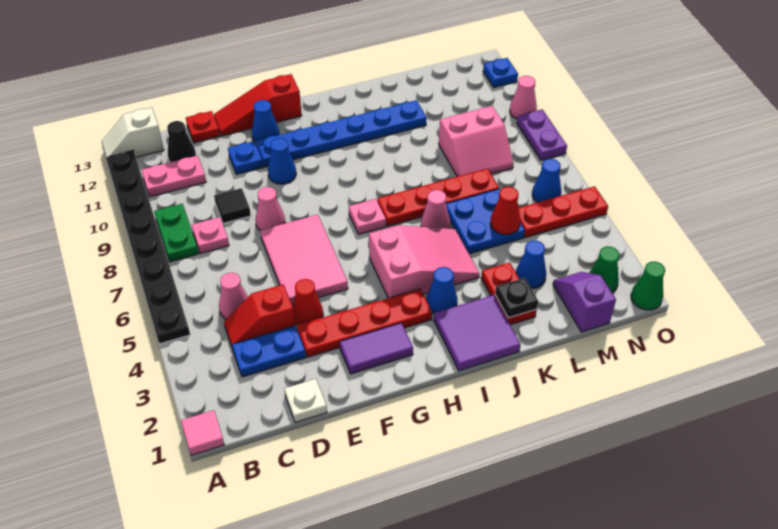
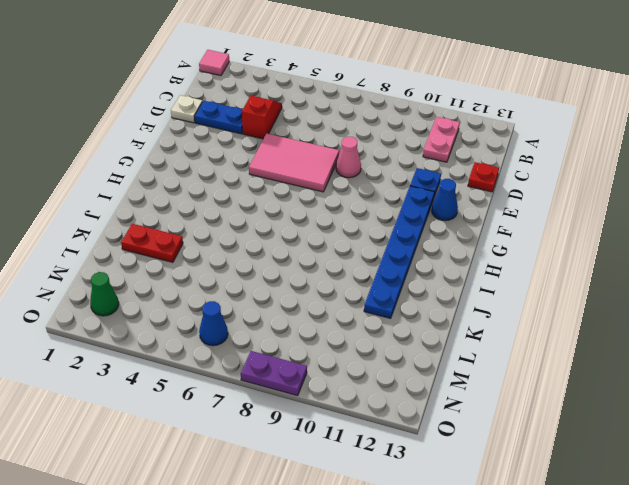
blue 1x2 plate [195,101,243,134] -> blue 1x2 plate turned to [232,326,306,377]
none -> black 1x8 plate [106,151,190,344]
none -> white 1x2 slope [102,108,164,157]
none -> green 1x2 plate [154,204,199,262]
none -> pink 1x1 cone [219,273,248,319]

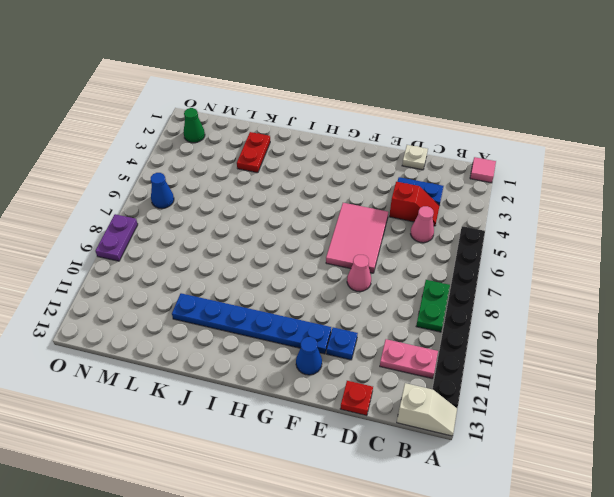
none -> pink 1x1 plate [192,217,229,254]
none -> black 1x1 cone [167,121,196,162]
none -> black 1x1 tile [214,188,251,223]
none -> red 1x4 plate [297,289,432,357]

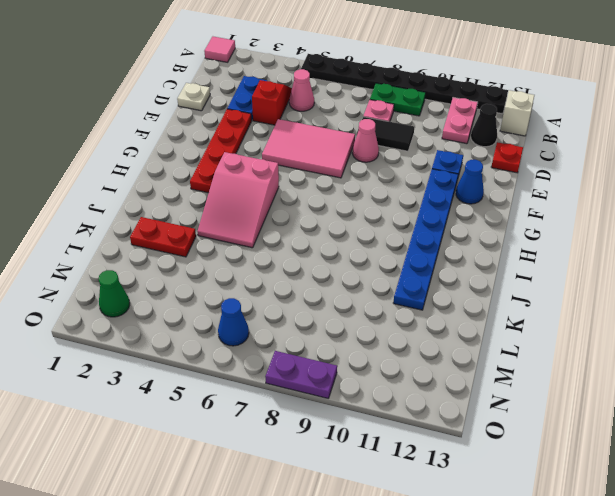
black 1x2 tile [357,117,414,151] -> black 1x1 tile [214,188,251,223]
none -> red 1x1 cone [293,279,323,325]
none -> red 1x3 slope [214,74,302,136]
none -> purple 1x2 tile [340,323,413,374]
none -> blue 1x1 cone [268,138,296,184]

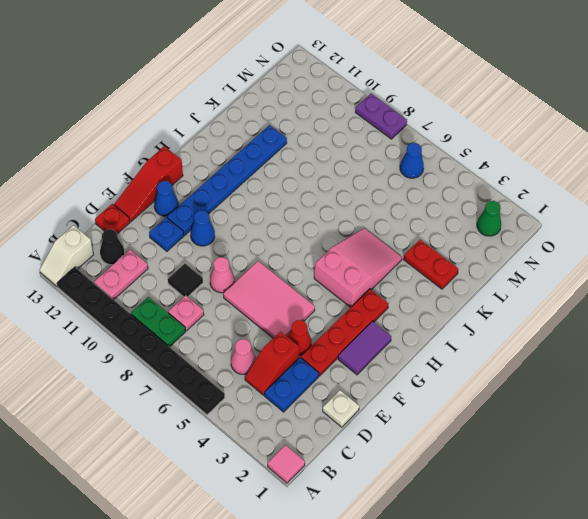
none -> pink 1x1 plate [349,199,386,234]
none -> purple 2x2 tile [434,295,521,371]
none -> blue 1x1 cone [427,267,457,314]
none -> red 1x4 plate [377,168,499,226]

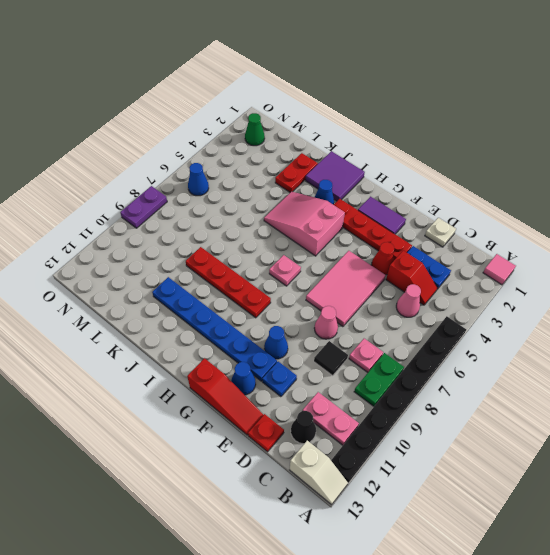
red 1x4 plate [186,247,271,318] -> red 1x4 plate moved to [377,168,499,226]
none -> pink 1x1 cone [421,190,450,229]
none -> blue 2x2 plate [446,189,525,254]
none -> blue 1x1 cone [516,241,546,289]
none -> pink 2x2 slope [439,106,514,177]

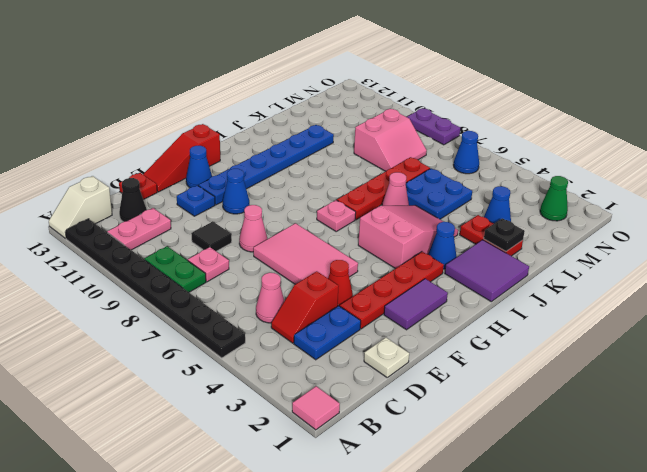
none -> purple 1x2 slope [553,272,616,332]
none -> red 1x3 plate [519,186,608,238]
none -> green 1x1 cone [631,262,665,310]
none -> pink 1x1 cone [510,76,537,119]

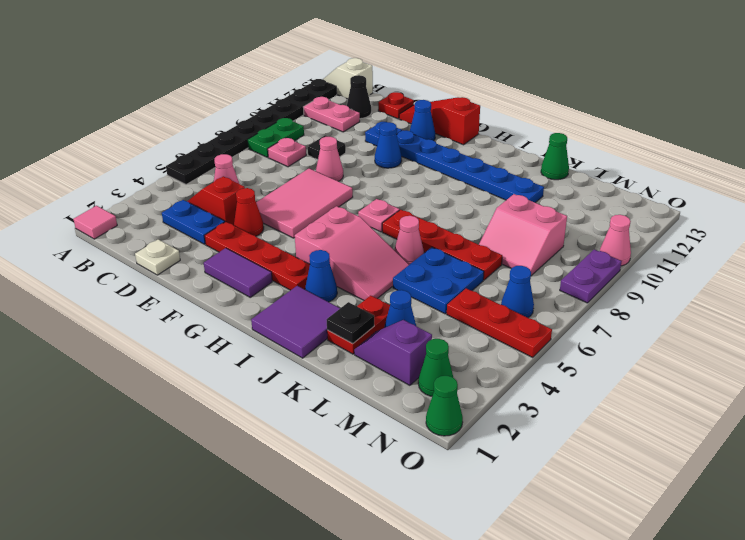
green 1x1 cone [541,133,569,180] -> none
purple 1x2 slope [354,320,432,385] -> purple 1x2 slope turned to [553,272,616,332]
none -> blue 1x1 plate [483,58,518,88]
none -> red 1x1 cone [490,187,520,235]

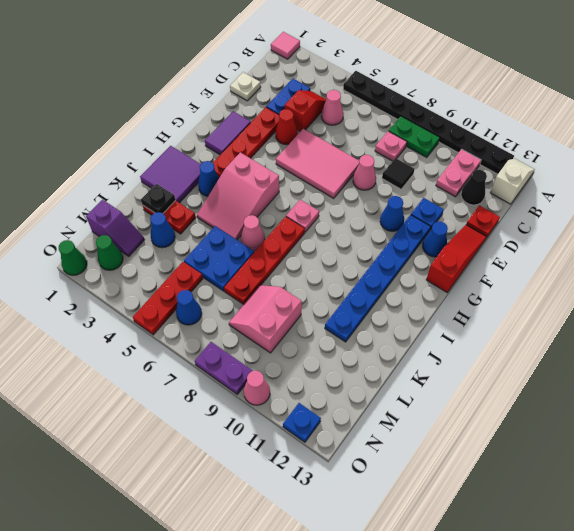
none -> red 1x1 cone [490,187,520,235]

